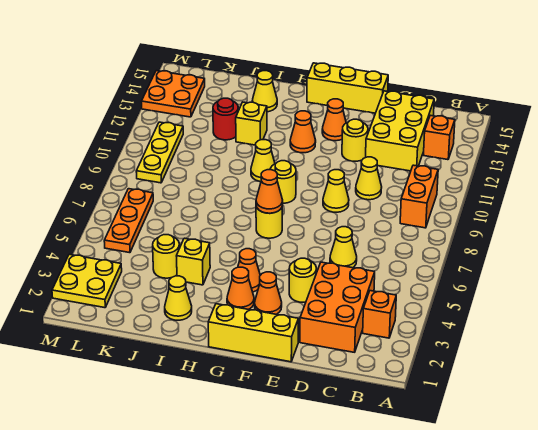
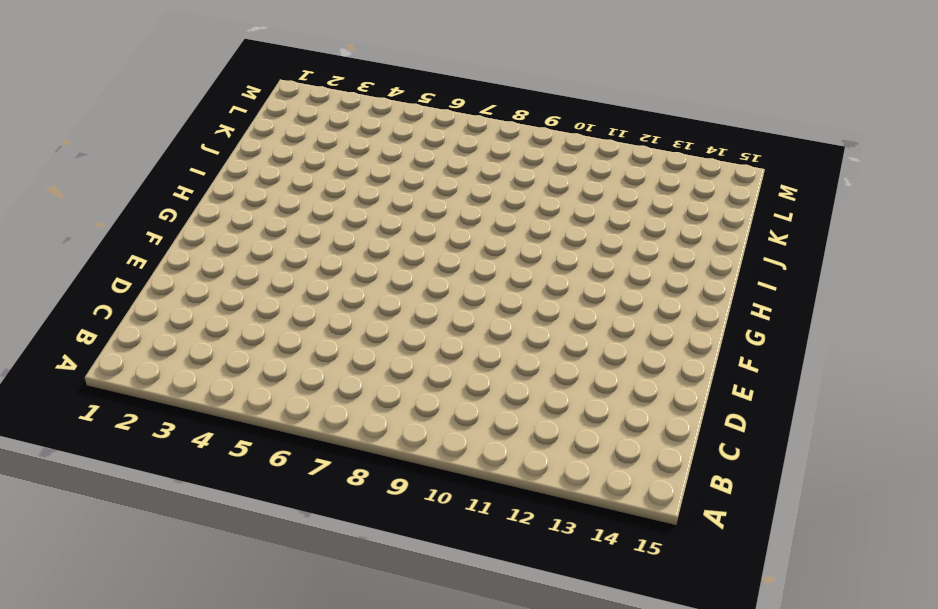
none -> orange 1x1 brick [363,291,396,338]
none -> orange 1x2 brick [400,165,438,228]
none -> orange 1x1 brick [424,115,455,160]
none -> orange 2x3 brick [300,262,375,352]

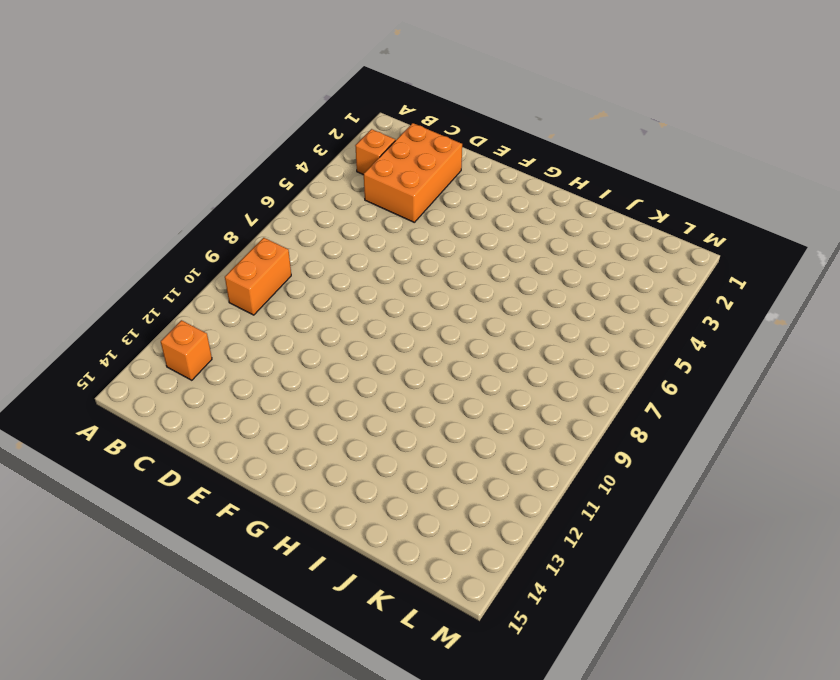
none -> yellow 2x3 brick [366,91,434,171]
none -> yellow 1x1 cone [330,227,357,268]
none -> yellow 1x1 cone [356,157,382,200]
none -> yellow 1x3 brick [208,304,298,362]

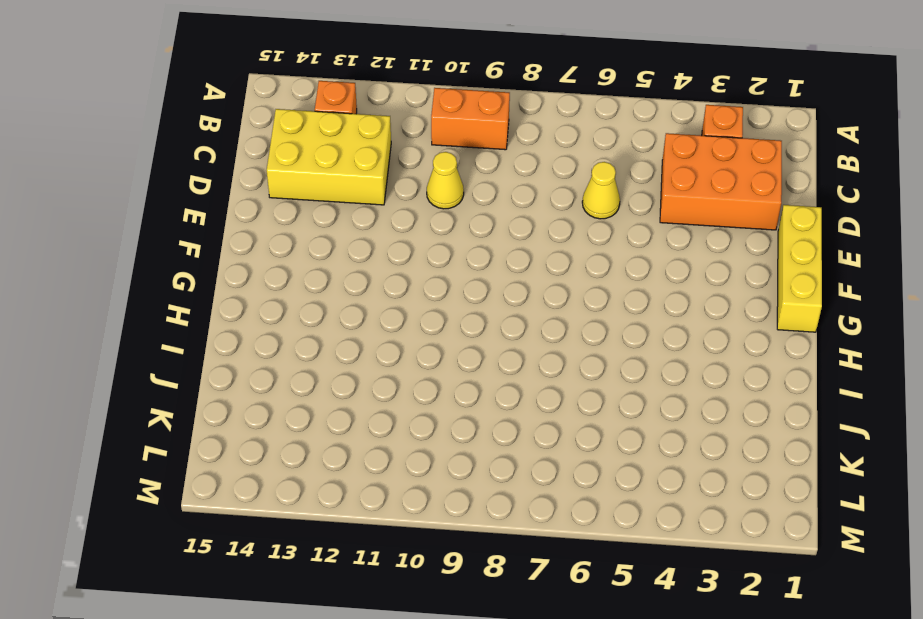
none -> yellow 1x1 round brick [289,258,316,302]
none -> yellow 1x1 cone [323,170,349,212]
none -> yellow 1x1 round brick [342,119,368,161]
none -> yellow 1x3 brick [307,63,388,113]

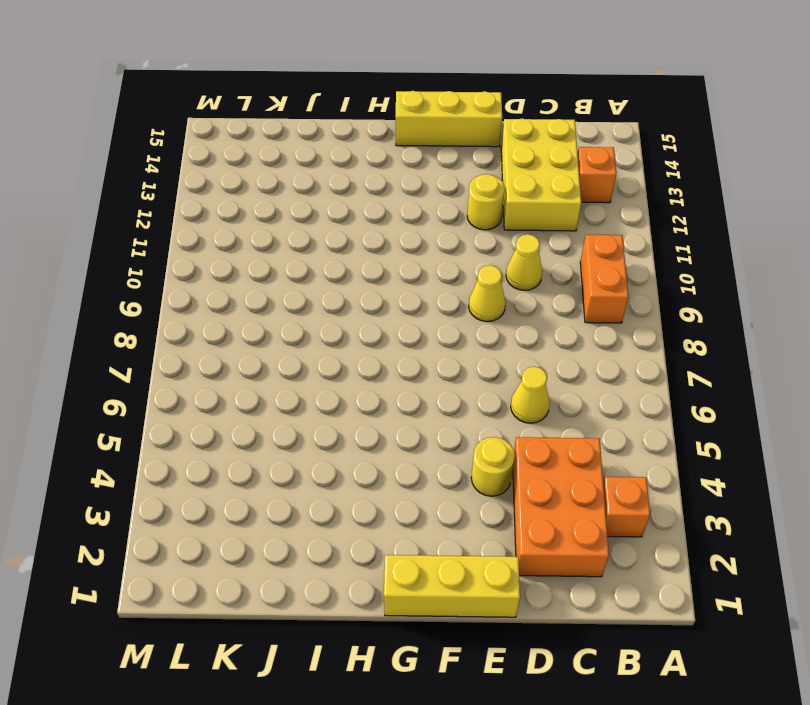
none -> orange 1x1 cone [255,272,282,314]
none -> orange 1x1 cone [322,99,346,141]
none -> orange 1x1 cone [227,267,254,309]
none -> orange 1x1 cone [238,249,260,292]

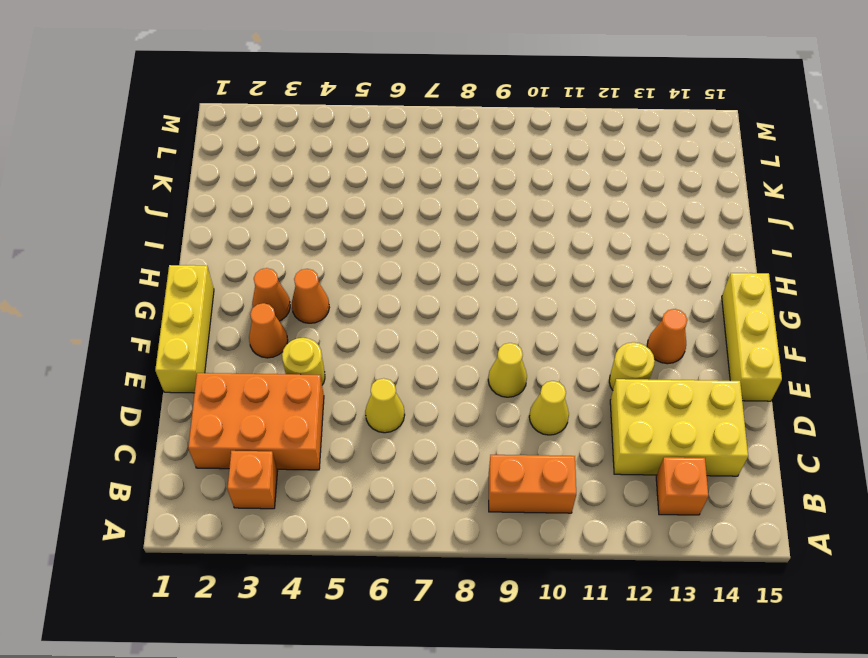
none -> yellow 1x1 round brick [256,205,283,238]
none -> yellow 1x1 round brick [270,161,296,203]
none -> orange 1x1 cone [290,111,316,153]
none -> yellow 1x1 cone [251,140,275,182]

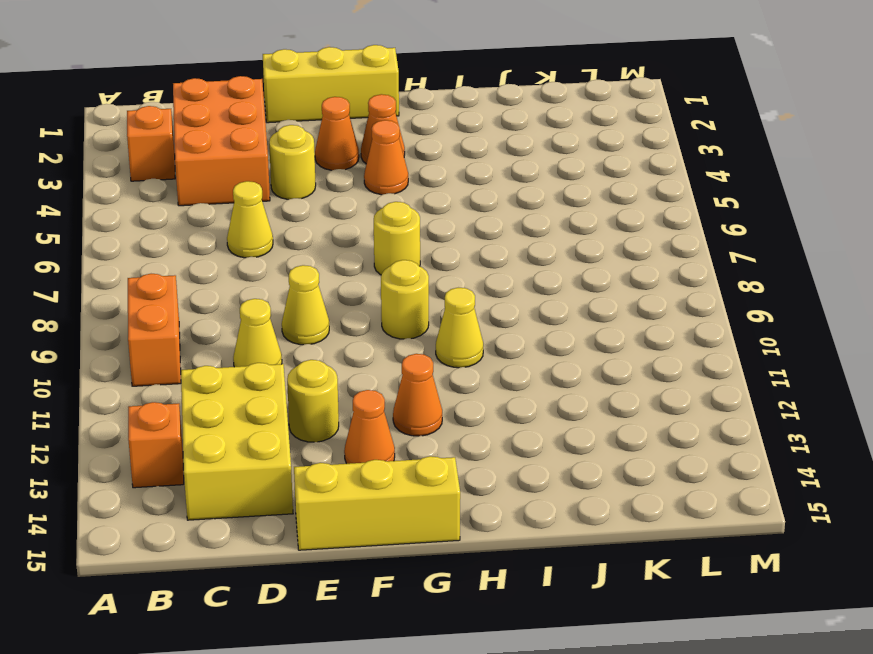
none -> yellow 1x1 cone [165,276,192,320]
none -> yellow 1x1 brick [177,238,210,285]
none -> yellow 1x1 brick [236,102,267,145]
none -> yellow 1x1 cone [252,71,277,112]

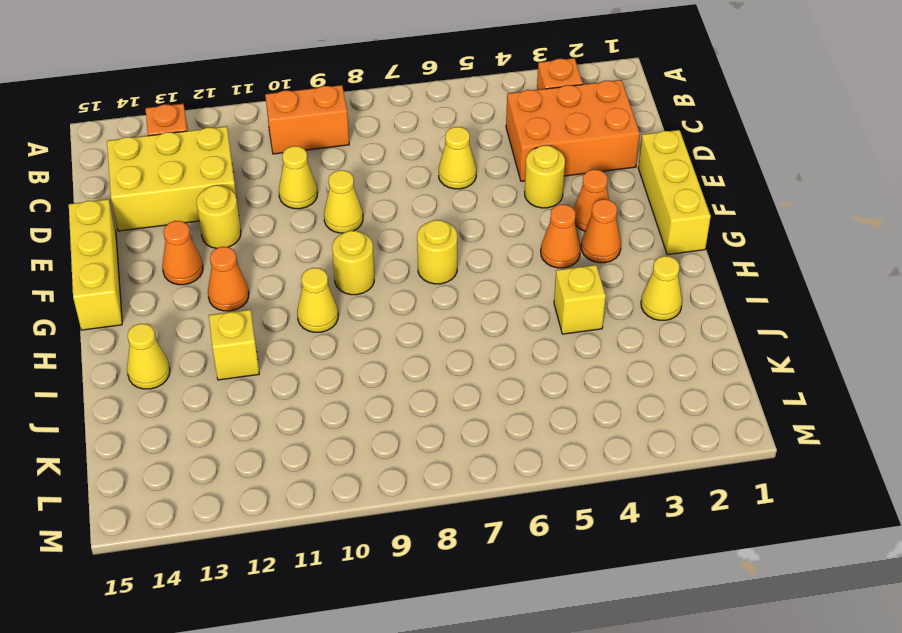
none -> yellow 1x1 round brick [153,235,180,278]
none -> red 1x1 round brick [213,98,238,140]
none -> yellow 2x2 plate [52,254,122,308]
none -> orange 1x3 plate [104,189,153,253]

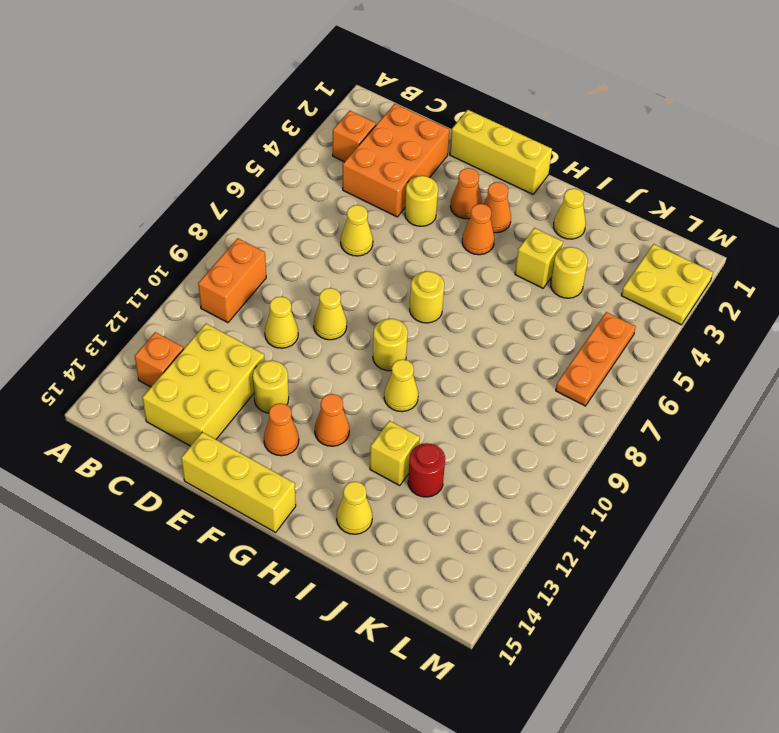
none -> yellow 1x3 plate [136,122,183,183]
none -> orange 2x2 plate [141,71,205,117]
none -> orange 1x1 cone [256,170,283,213]

